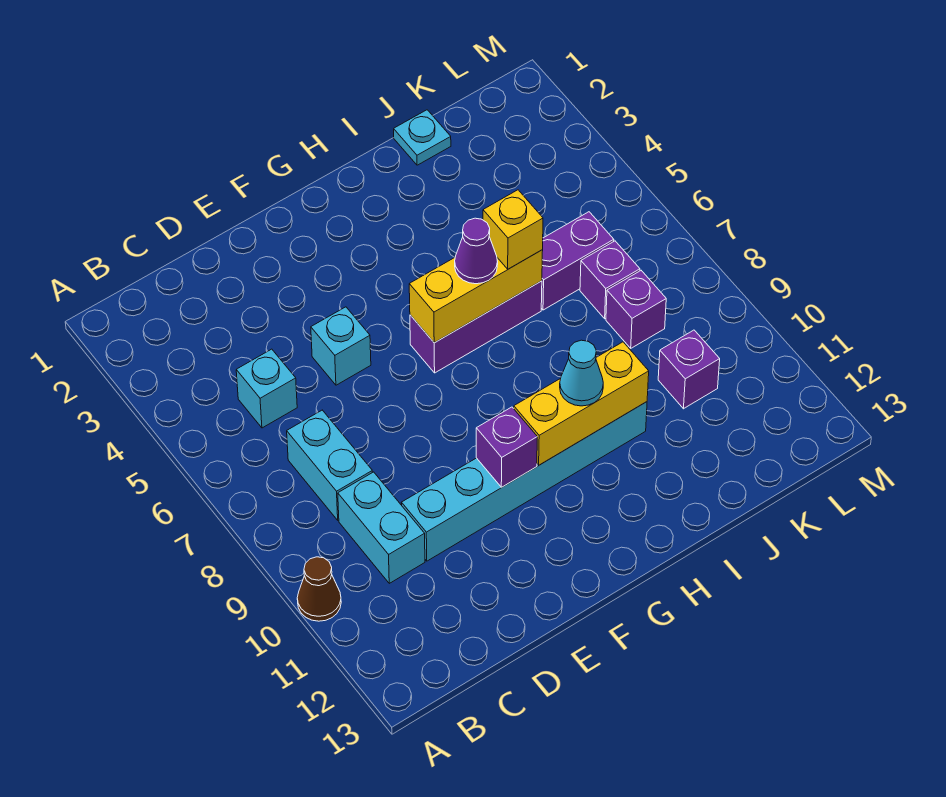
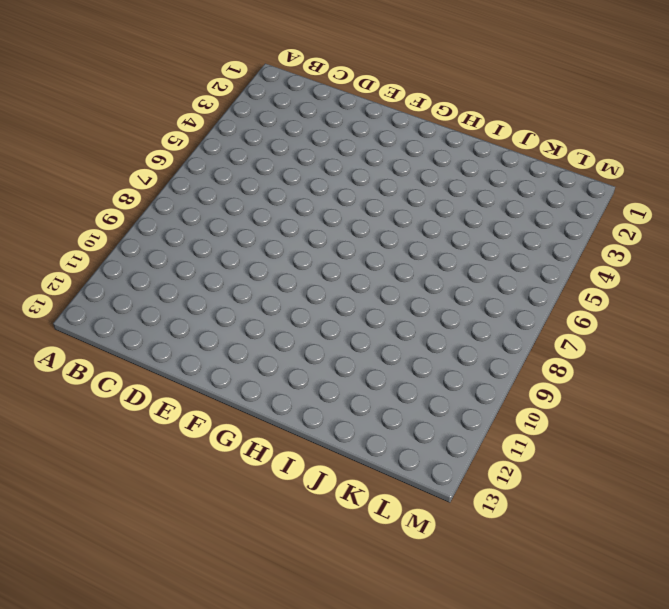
none -> brown 1x1 cone [297,557,341,621]
none -> cyan 1x1 brick [236,349,297,428]
none -> cyan 1x2 brick [287,410,372,520]

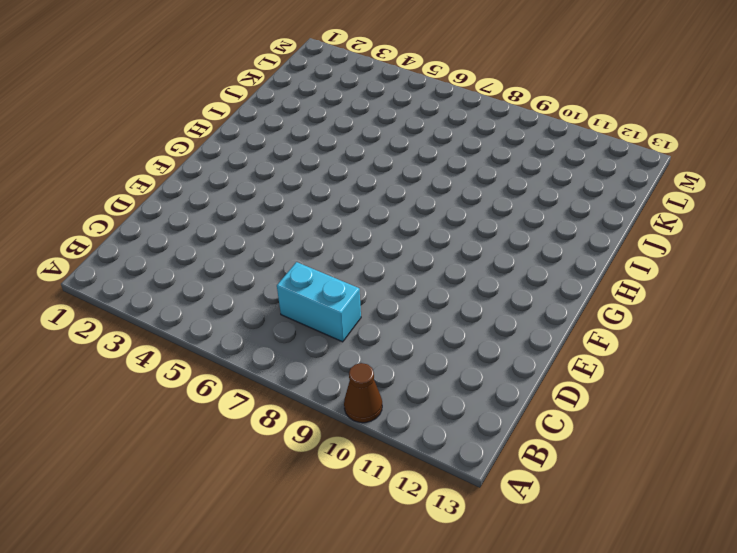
none -> cyan 1x1 brick [236,349,297,428]
none -> cyan 1x2 brick [338,472,425,583]
none -> cyan 1x6 brick [401,402,647,561]

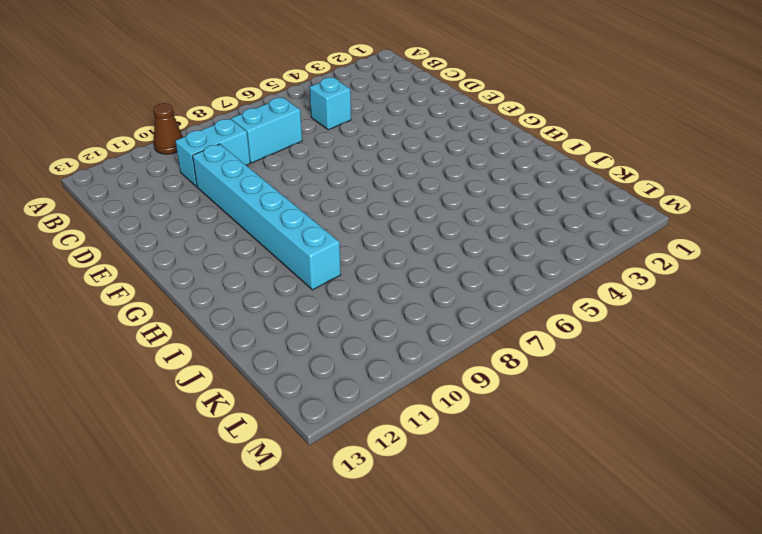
none -> cyan 1x1 brick [311,307,371,385]
none -> purple 1x3 brick [410,281,542,373]
none -> cyan 1x1 plate [394,110,451,165]

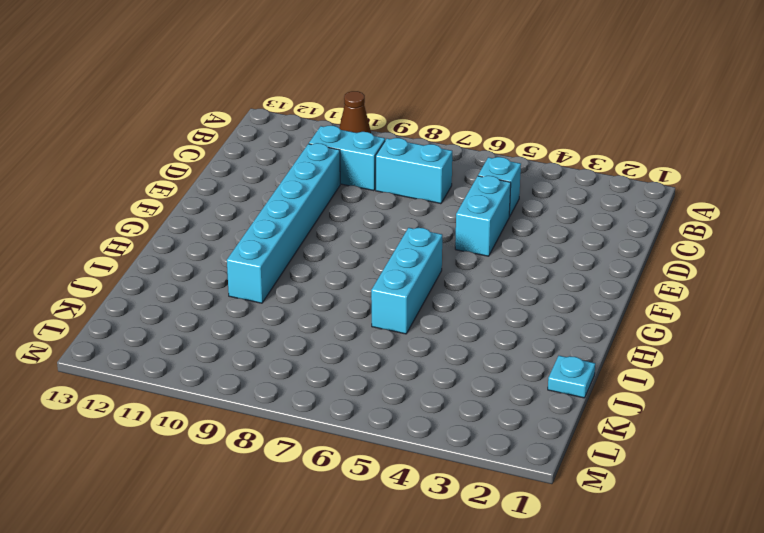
cyan 1x2 brick [455,176,511,256] -> cyan 1x1 brick [311,307,371,385]
cyan 1x3 brick [371,228,442,334] -> purple 1x3 brick [410,281,542,373]
none -> purple 1x2 brick [541,212,614,310]
none -> purple 1x1 brick [580,241,640,319]
none -> purple 1x1 brick [606,271,666,348]

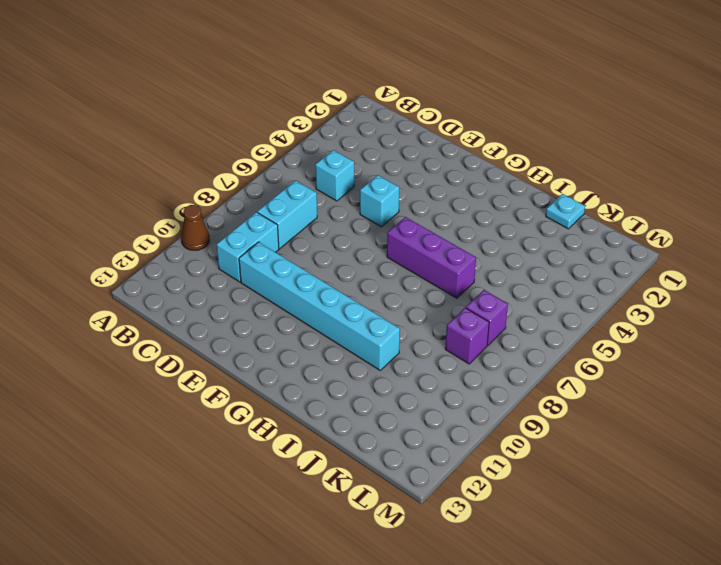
none -> purple 1x2 brick [541,212,614,310]
none -> purple 1x1 brick [658,330,720,409]
none -> purple 1x1 brick [476,407,537,487]

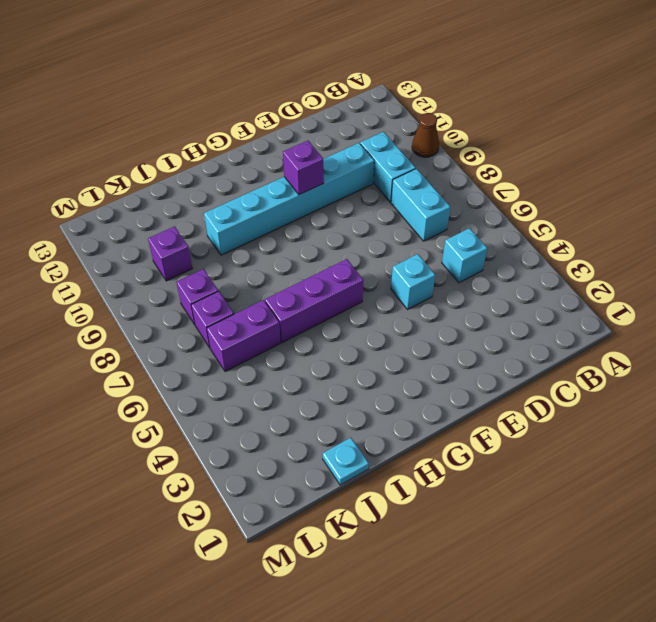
none -> yellow 1x3 brick [409,250,543,343]
none -> yellow 1x3 brick [514,342,649,465]
none -> purple 1x1 cone [455,218,498,284]

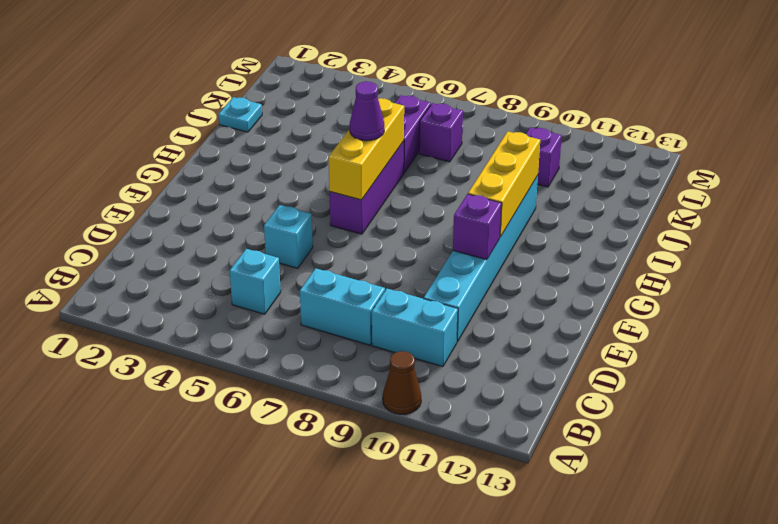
none -> purple 1x1 brick [606,271,666,348]
none -> cyan 1x1 cone [560,340,603,406]
none -> yellow 1x1 brick [483,190,543,269]

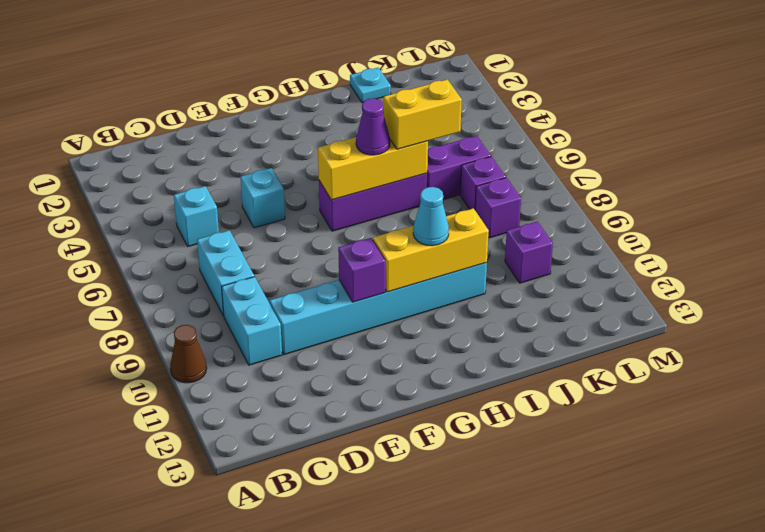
yellow 1x2 brick [384,79,462,149] -> yellow 1x1 brick [483,190,543,269]

